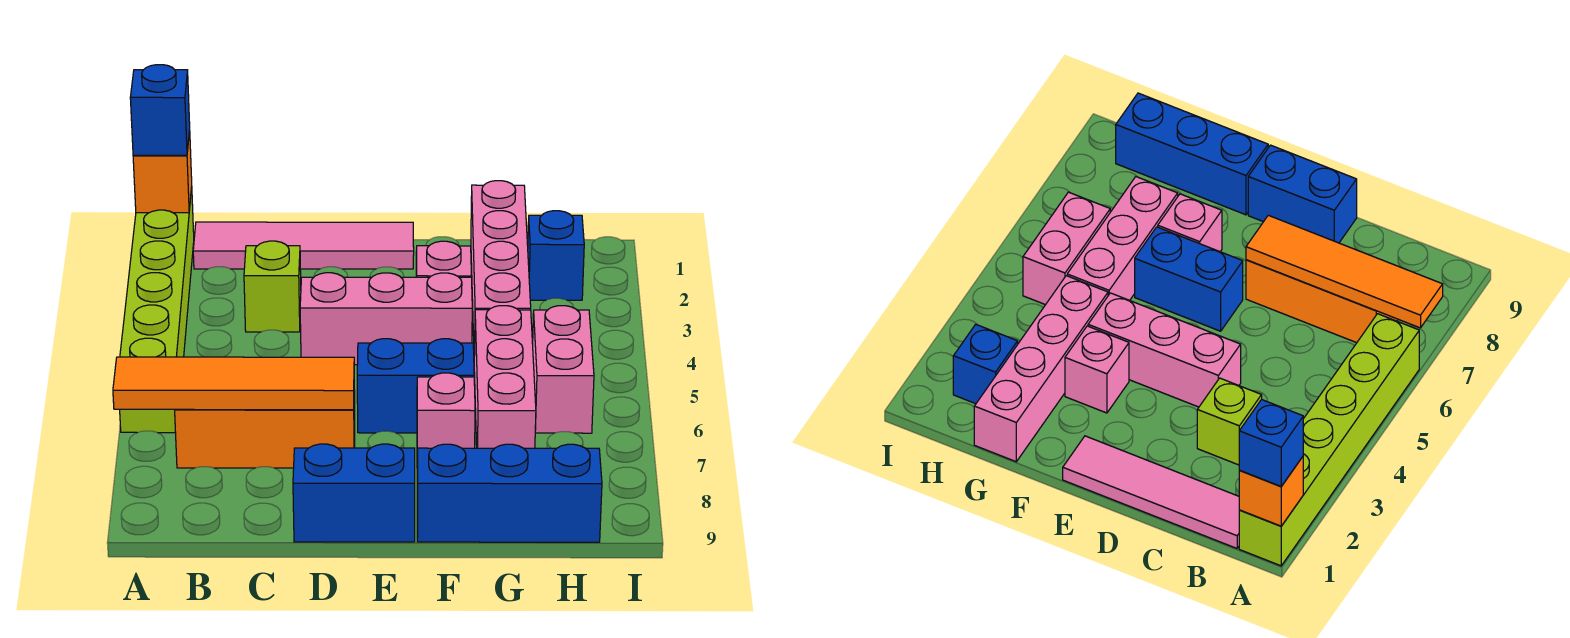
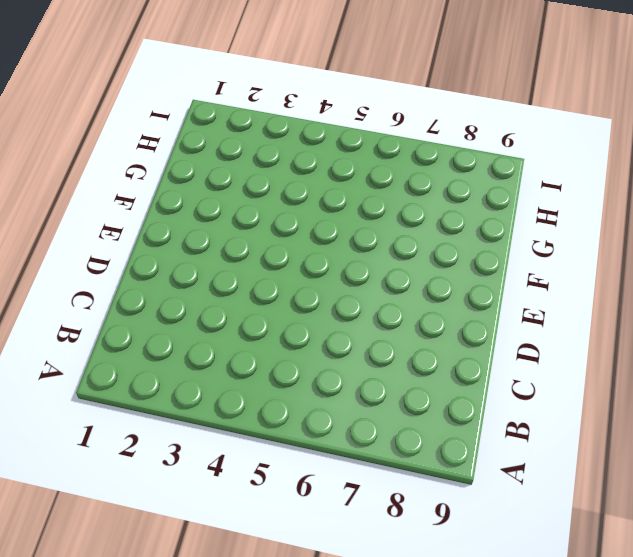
none -> lime 1x6 brick [120,187,194,433]
none -> pink 1x4 tile [193,222,414,269]
none -> orange 1x3 brick [175,390,355,468]

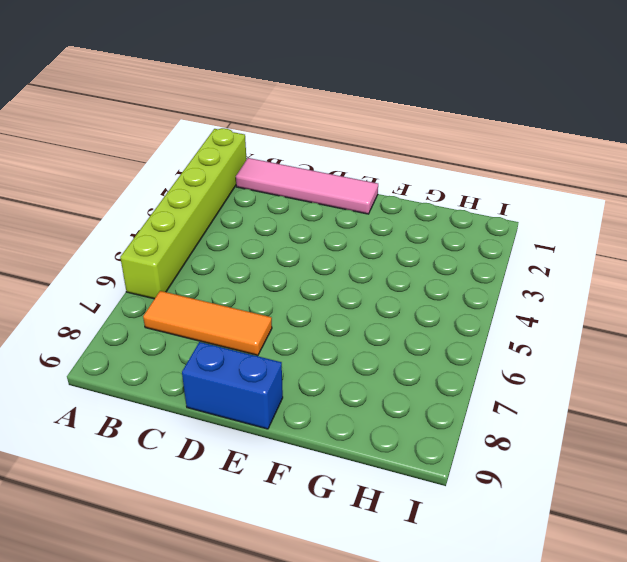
orange 1x3 tile [143,291,272,355] -> orange 1x3 brick [175,390,355,468]
none -> lime 1x1 brick [244,241,301,332]
none -> pink 1x3 brick [300,273,472,365]
none -> blue 1x2 brick [357,339,474,433]

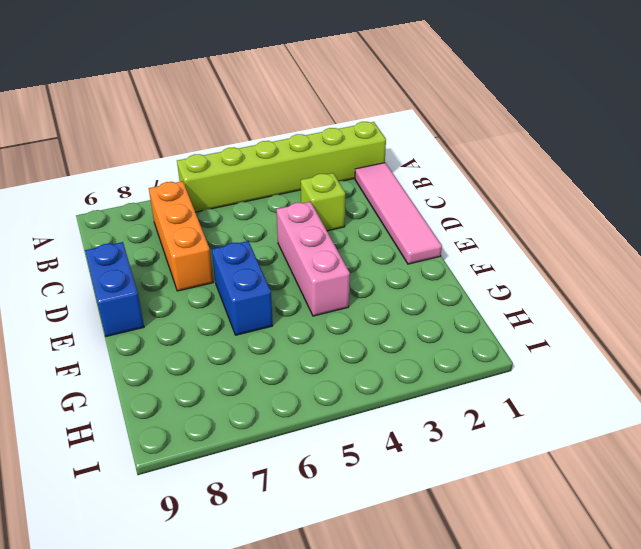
none -> pink 1x1 brick [416,241,471,277]
none -> pink 1x1 brick [417,373,475,465]
none -> blue 1x3 brick [417,444,602,542]

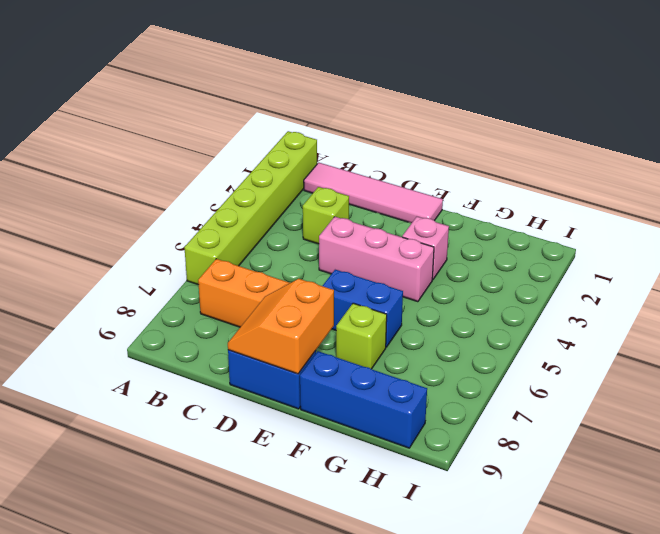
orange 2x2 slope [228,279,334,374] -> none
lime 1x1 brick [336,303,387,369] -> pink 1x1 brick [417,373,475,465]
none -> pink 1x4 brick [471,181,531,356]
none -> pink 1x3 brick [474,306,536,448]
none -> blue 1x1 brick [528,211,584,300]

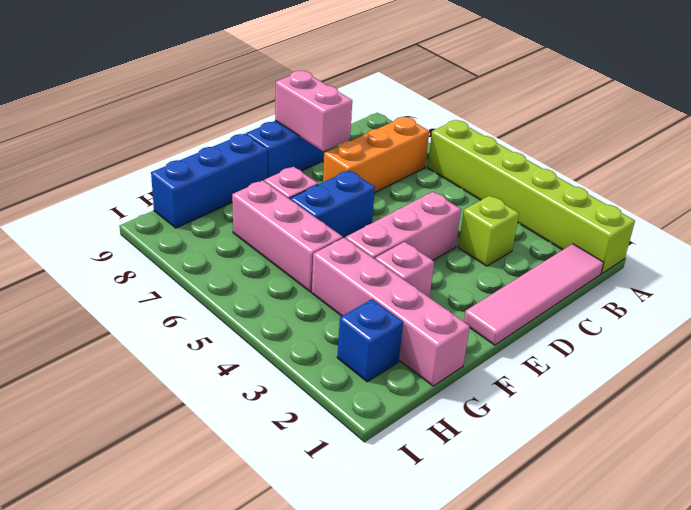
pink 1x2 brick [275,71,352,151] -> pink 1x2 brick moved to [533,306,594,433]
none -> orange 1x1 brick [133,130,192,213]
none -> orange 1x4 tile [113,357,354,410]
none -> blue 1x1 brick [130,65,190,155]

